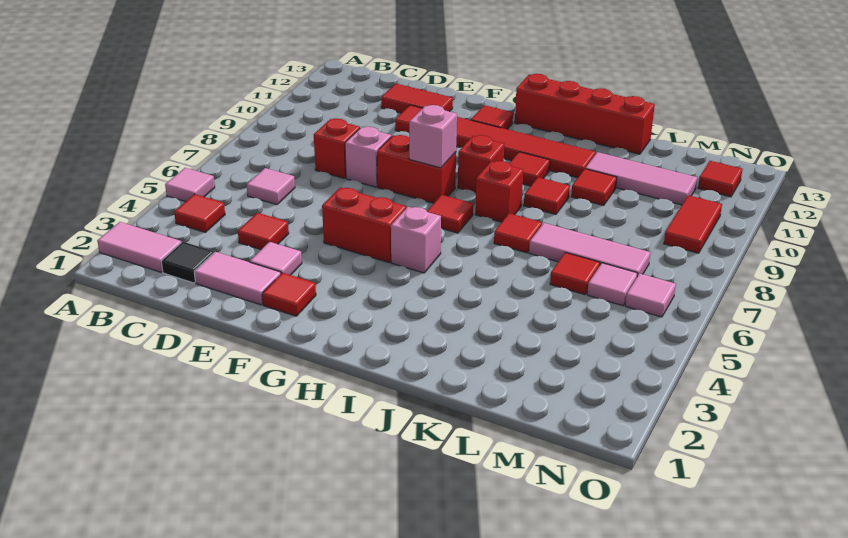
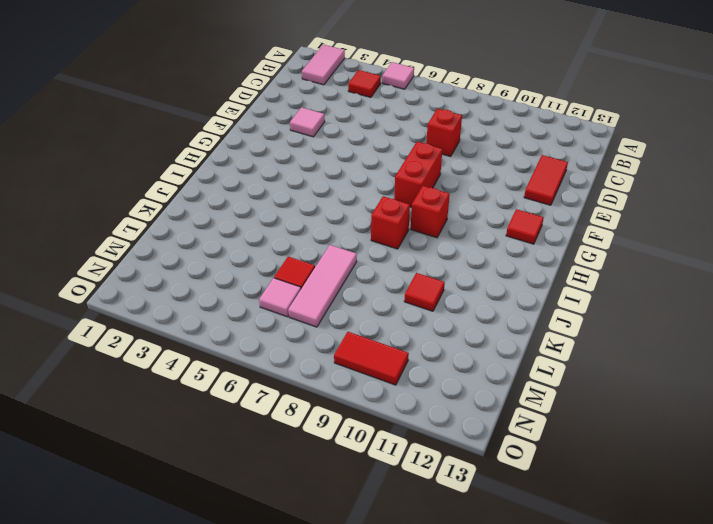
none -> black 1x1 tile [161,242,214,283]
none -> pink 1x1 tile [247,168,295,205]
none -> pink 1x2 tile [194,252,281,305]
none -> red 1x1 tile [238,213,289,250]

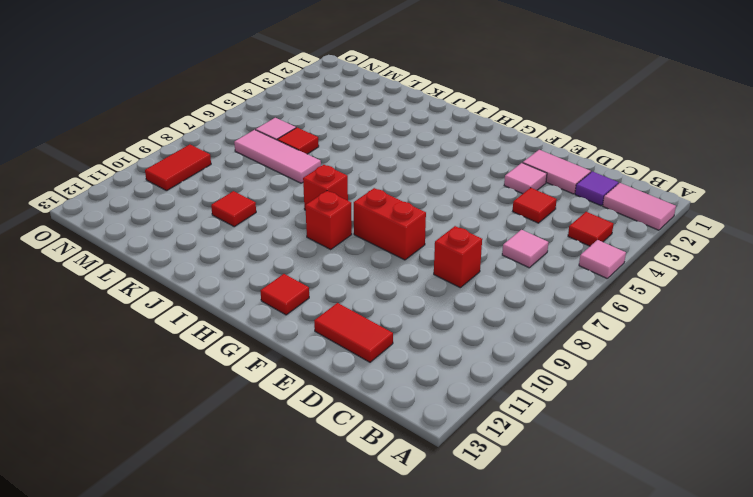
purple 1x1 tile [575,171,618,206] -> black 1x1 tile [161,242,214,283]
none -> pink 1x1 brick [345,127,391,187]
none -> red 1x6 tile [395,105,596,178]
none -> red 1x1 tile [262,273,316,316]
none -> red 1x2 brick [322,188,406,263]

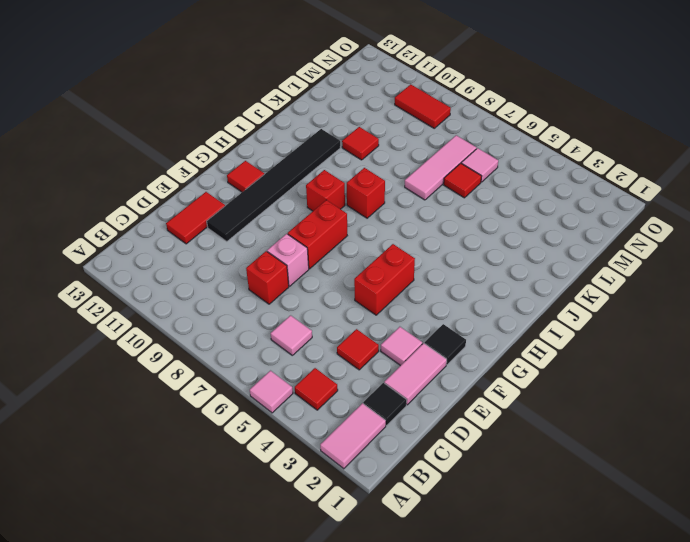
black 1x6 tile [207,129,340,242] -> red 1x6 tile [395,105,596,178]
black 1x1 tile [425,324,466,365] -> red 1x1 tile [262,273,316,316]
none -> pink 1x1 brick [391,207,441,273]
none -> red 1x1 tile [427,195,473,233]
none -> red 1x4 brick [515,74,655,154]
none -> red 1x1 tile [509,152,550,186]

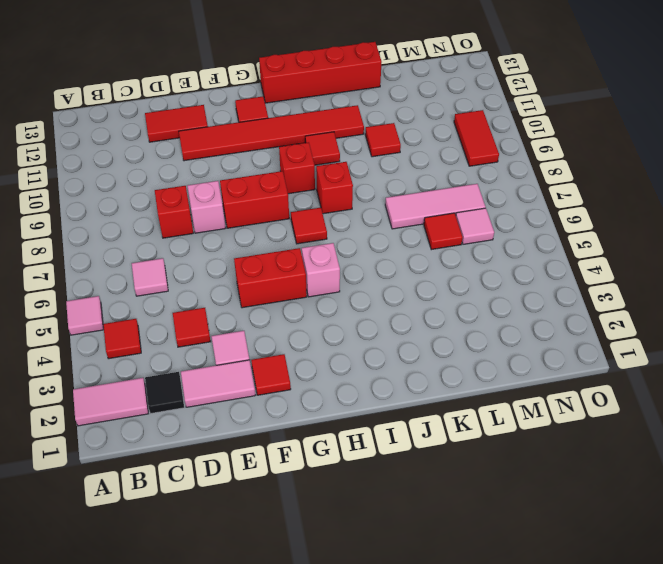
none -> red 1x1 tile [494,213,542,253]
none -> red 1x1 tile [524,177,570,214]
none -> pink 1x3 tile [585,152,697,205]
none -> pink 1x1 tile [625,273,676,317]

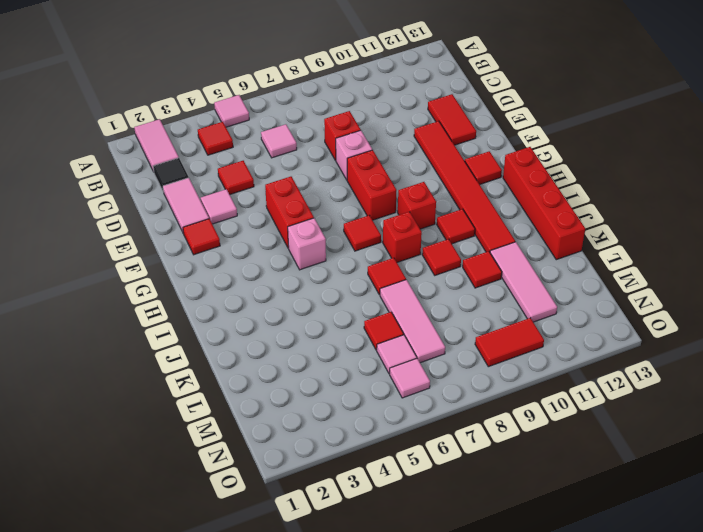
none -> red 1x1 tile [698,161,742,197]
none -> pink 1x1 brick [409,105,457,168]

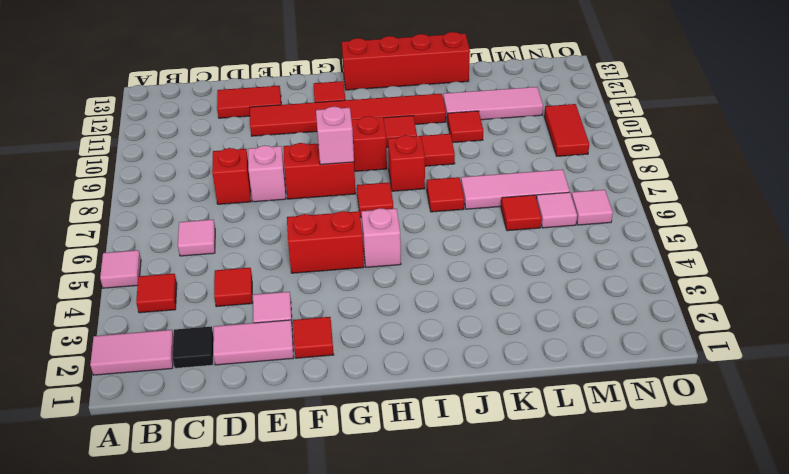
none -> red 1x1 tile [698,161,742,197]

